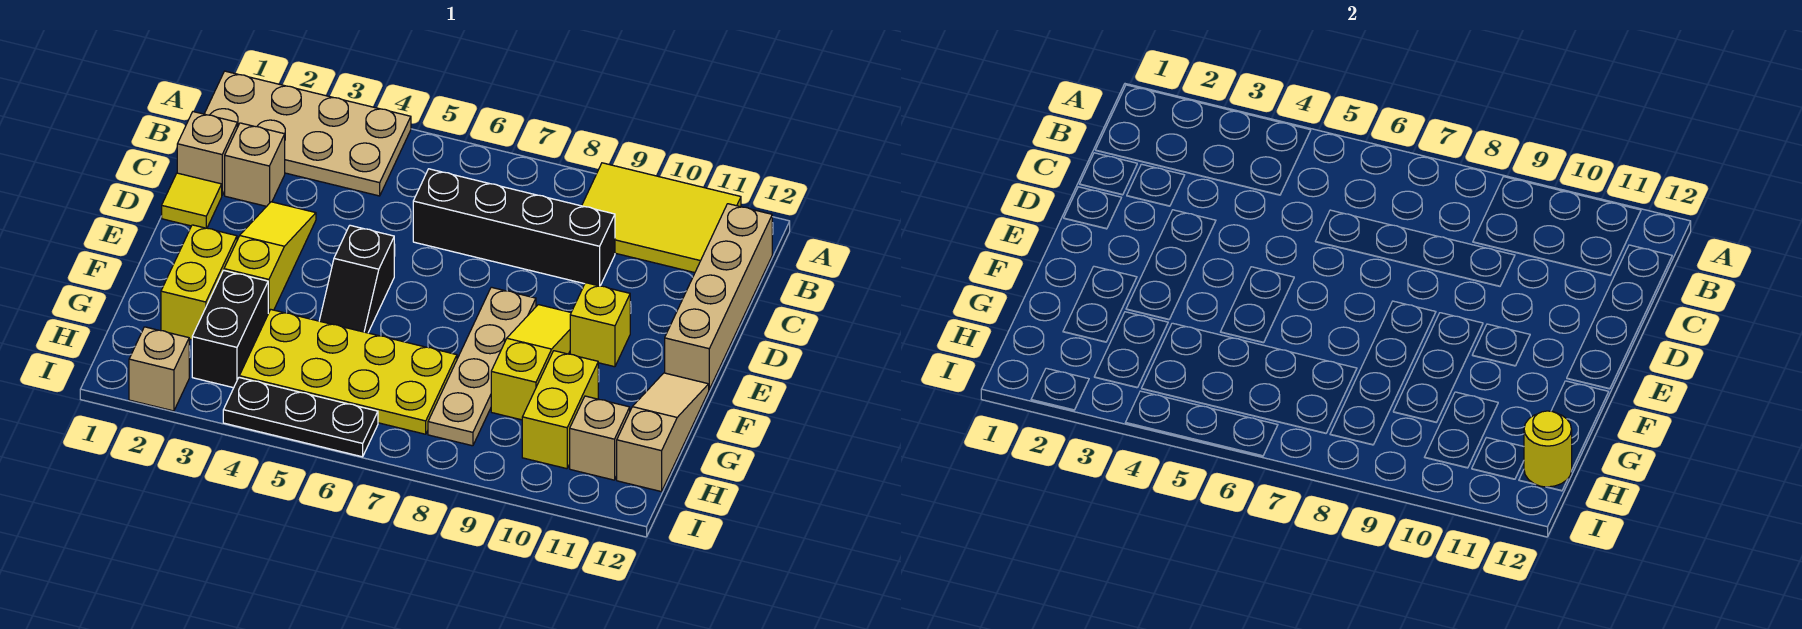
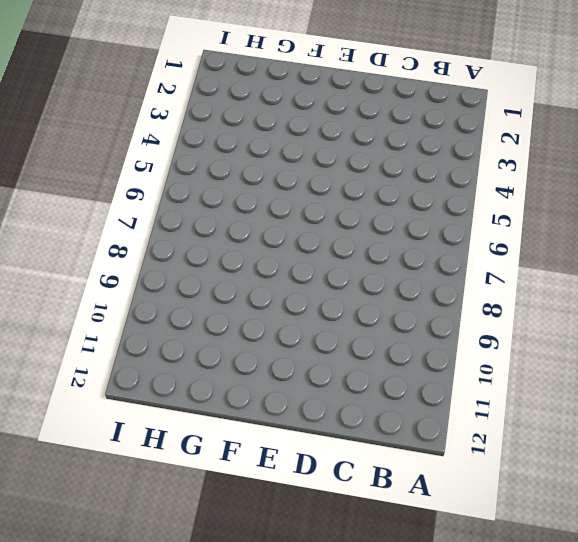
none -> tan 2x4 plate [205,71,411,196]
none -> yellow 2x3 tile [582,163,741,273]
none -> tan 1x4 brick [665,204,772,389]

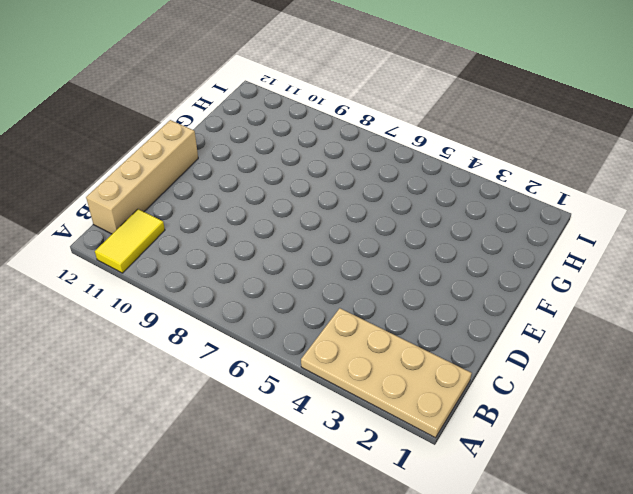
yellow 1x2 tile [95,209,165,273] -> yellow 2x3 tile [582,163,741,273]
none -> tan 1x1 brick [177,112,237,195]
none -> tan 1x1 brick [225,123,285,206]
none -> black 1x4 brick [413,169,615,286]

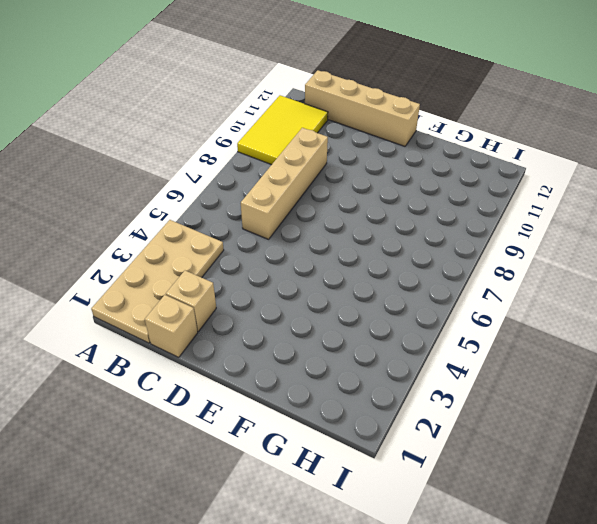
tan 1x4 brick [241,128,328,239] -> black 1x4 brick [413,169,615,286]
none -> yellow 1x1 tile [162,173,222,228]
none -> yellow 1x3 slope [224,202,316,313]
none -> black 1x2 slope [319,225,394,333]

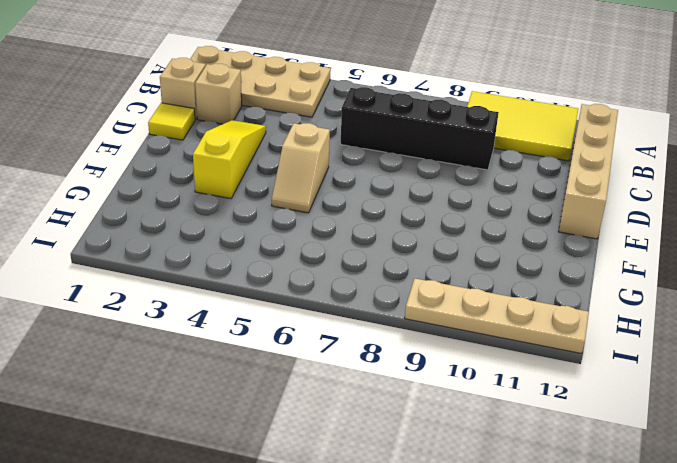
tan 1x2 slope [272,123,330,213] -> black 1x2 slope [319,225,394,333]
tan 1x4 plate [405,279,589,354] -> tan 1x4 plate turned to [428,287,536,446]
none -> yellow 1x3 slope [491,305,571,420]
none -> yellow 1x1 brick [570,283,630,367]
none -> yellow 1x2 brick [161,225,237,340]

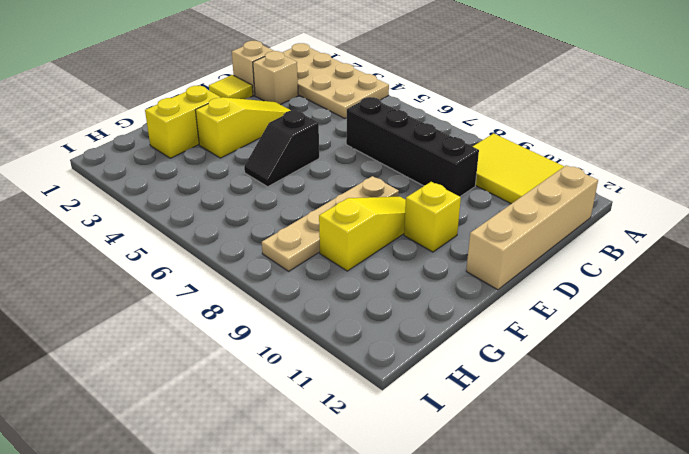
none -> tan 1x3 slope [617,373,709,492]
none -> black 1x2 brick [192,270,268,388]
none -> yellow 2x4 plate [239,310,457,434]

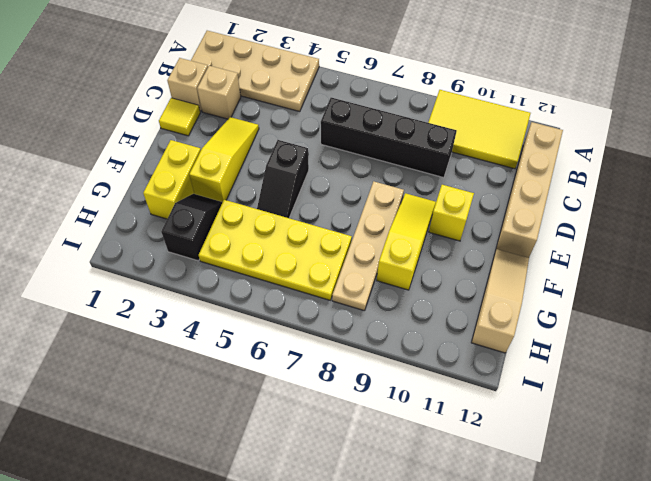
black 1x2 slope [161,194,222,261] -> black 1x2 brick [192,270,268,388]
none -> yellow 1x2 brick [522,351,598,469]
none -> tan 1x1 brick [570,396,630,480]
none -> tan 1x1 brick [129,327,189,411]

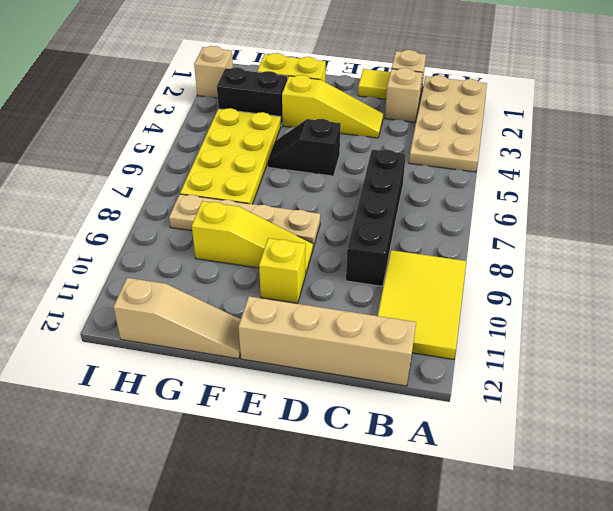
none -> yellow 1x2 brick [522,351,598,469]
none -> tan 1x1 brick [570,396,630,480]
none -> black 1x3 plate [223,378,378,457]

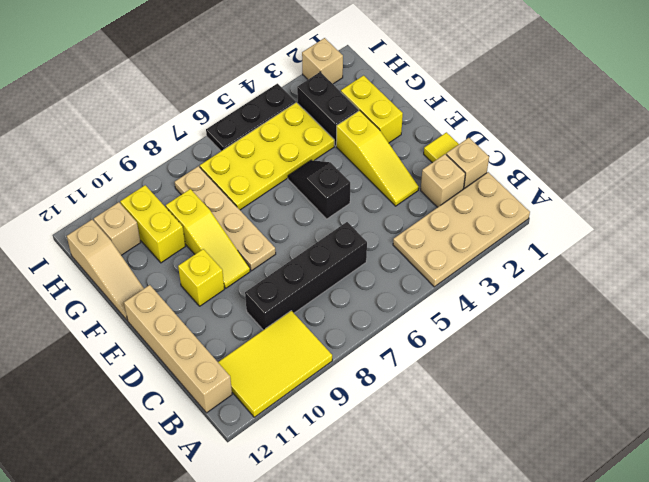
none -> yellow 1x1 round brick [1524,411,1572,487]

